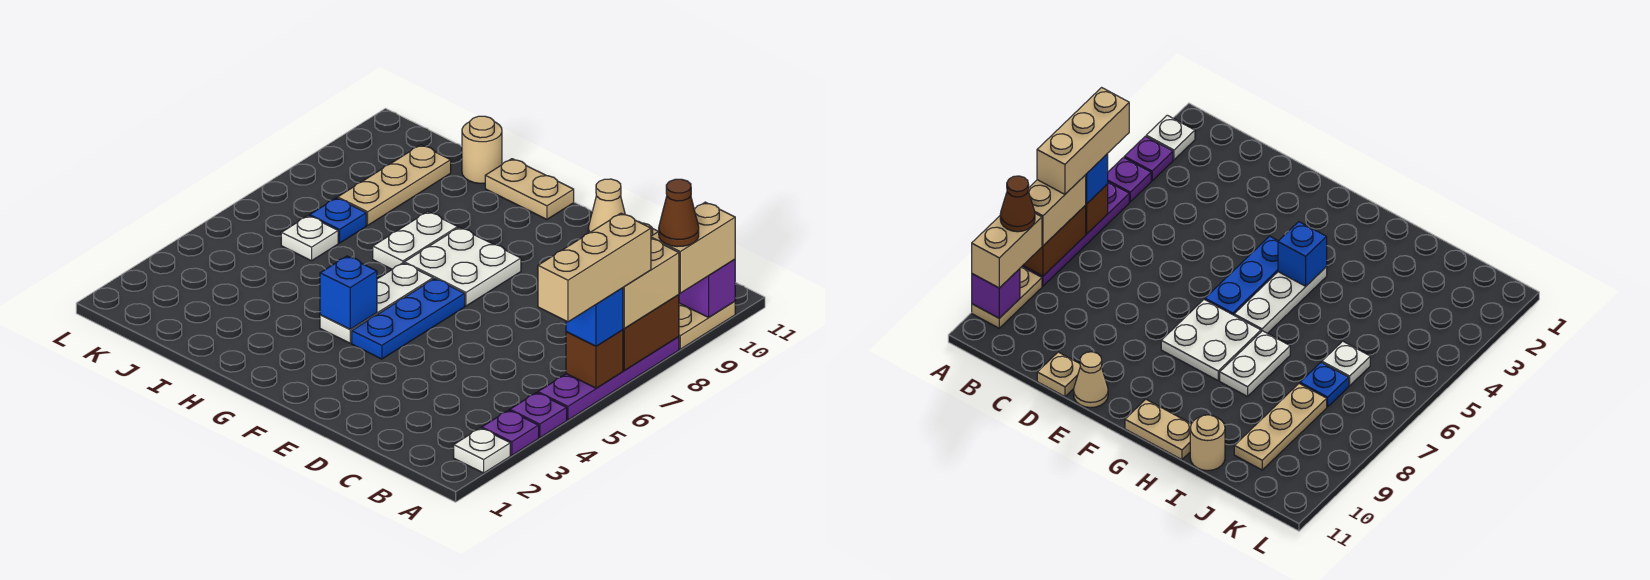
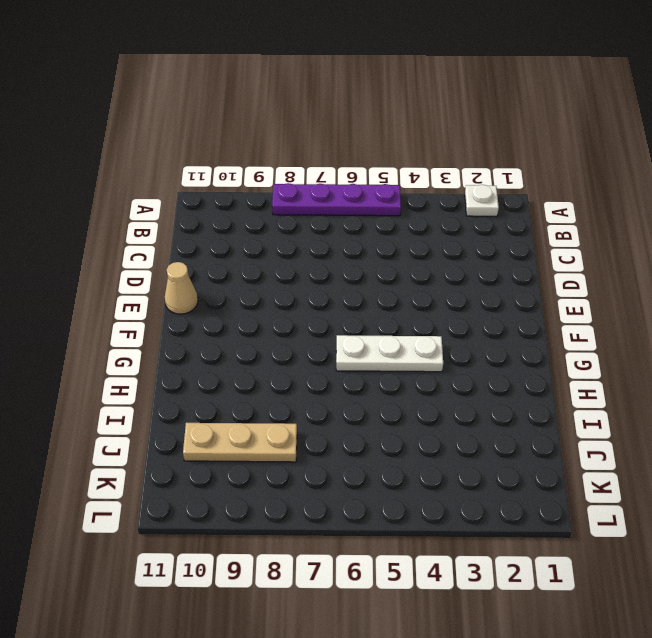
none -> purple 1x1 plate [482,410,539,455]
none -> purple 1x1 plate [510,393,567,438]
none -> tan 1x2 plate [679,301,735,349]

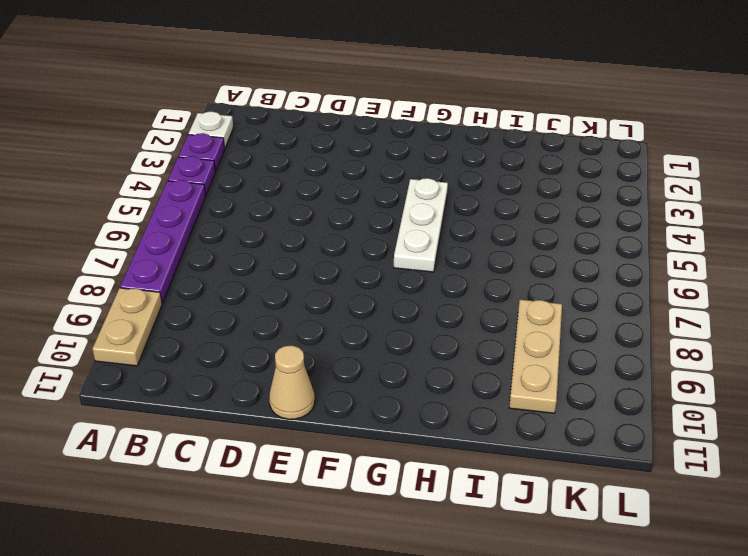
none -> tan 1x1 plate [1037,352,1080,397]
none -> blue 1x3 plate [352,279,465,359]
none -> white 2x2 plate [404,227,521,306]

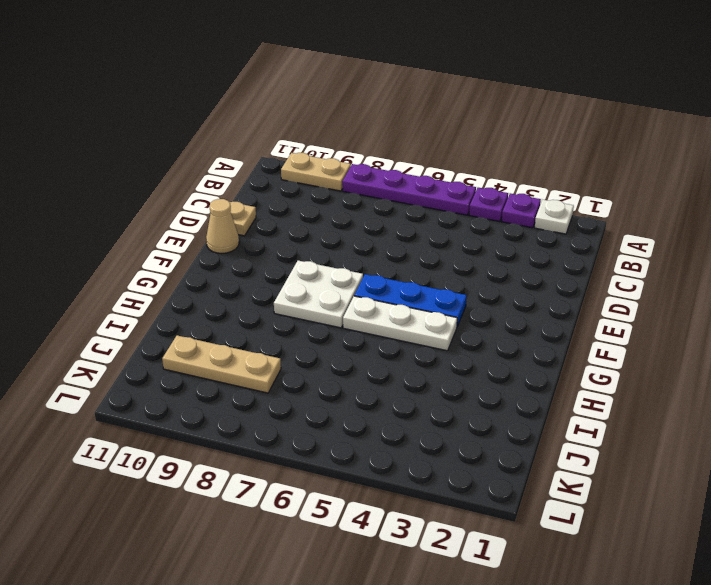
none -> tan 1x2 plate [485,159,574,219]
none -> white 1x2 plate [373,212,458,269]
none -> tan 1x1 round brick [462,116,502,183]

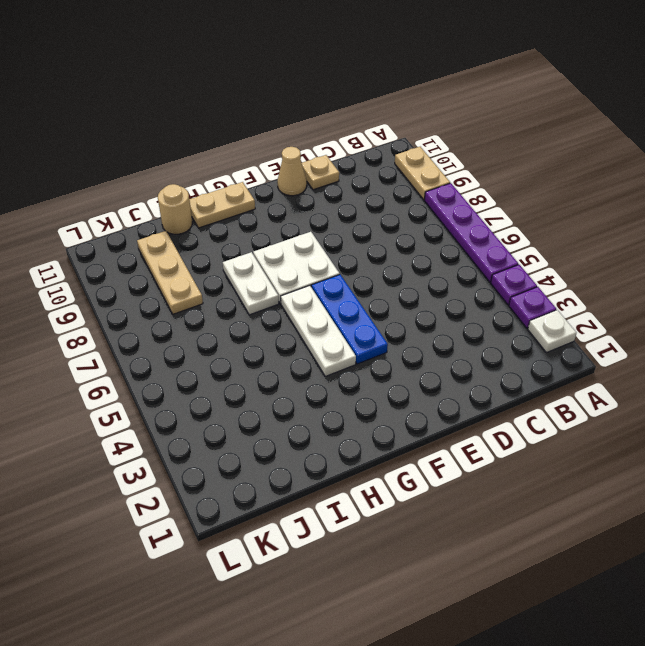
none -> white 1x1 plate [281,216,338,261]
none -> blue 1x1 plate [310,198,366,243]
none -> brown 1x1 brick [566,330,623,388]

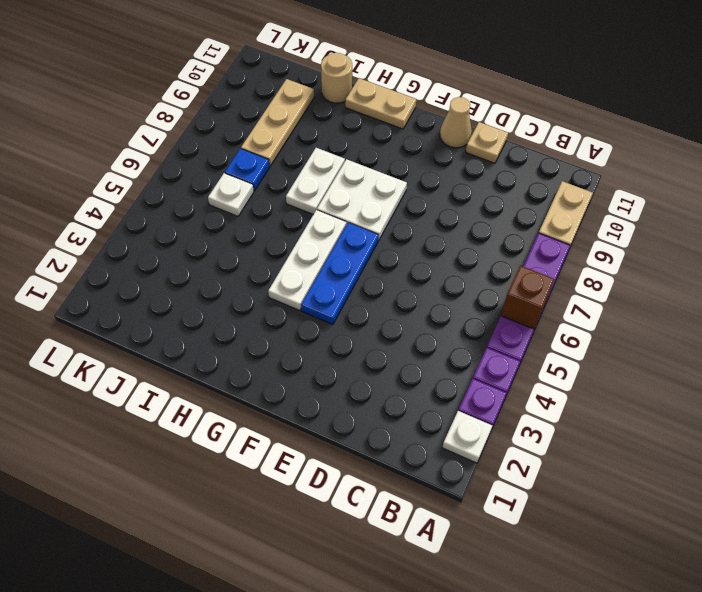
none -> brown 1x2 brick [623,295,679,371]
none -> purple 1x1 brick [679,259,735,317]
none -> blue 1x1 brick [320,256,377,329]

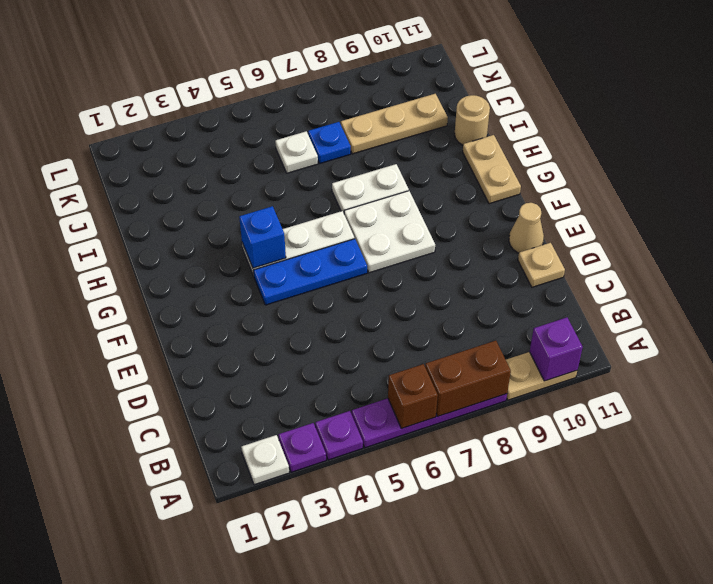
none -> blue 1x1 brick [566,288,623,346]
none -> tan 1x2 brick [623,239,679,329]
none -> tan 1x2 brick [651,202,735,293]

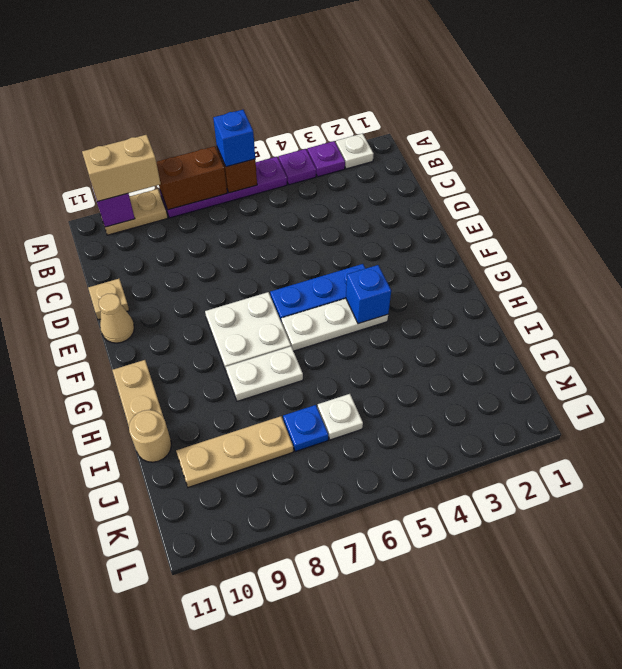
none -> tan 1x2 brick [623,239,679,329]
none -> tan 1x3 brick [538,213,651,322]
none -> brown 1x1 cone [658,179,699,247]

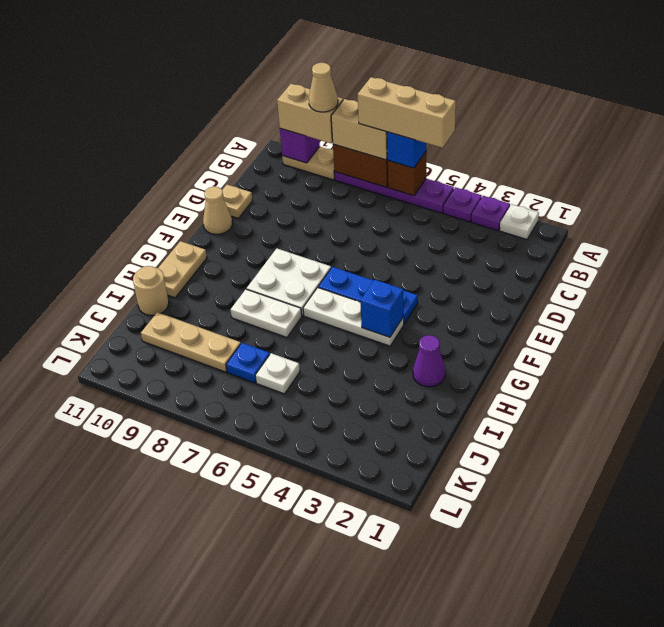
tan 1x1 cone [309,63,338,112] -> brown 1x1 cone [658,179,699,247]
purple 1x1 cone [413,335,445,387] -> none

